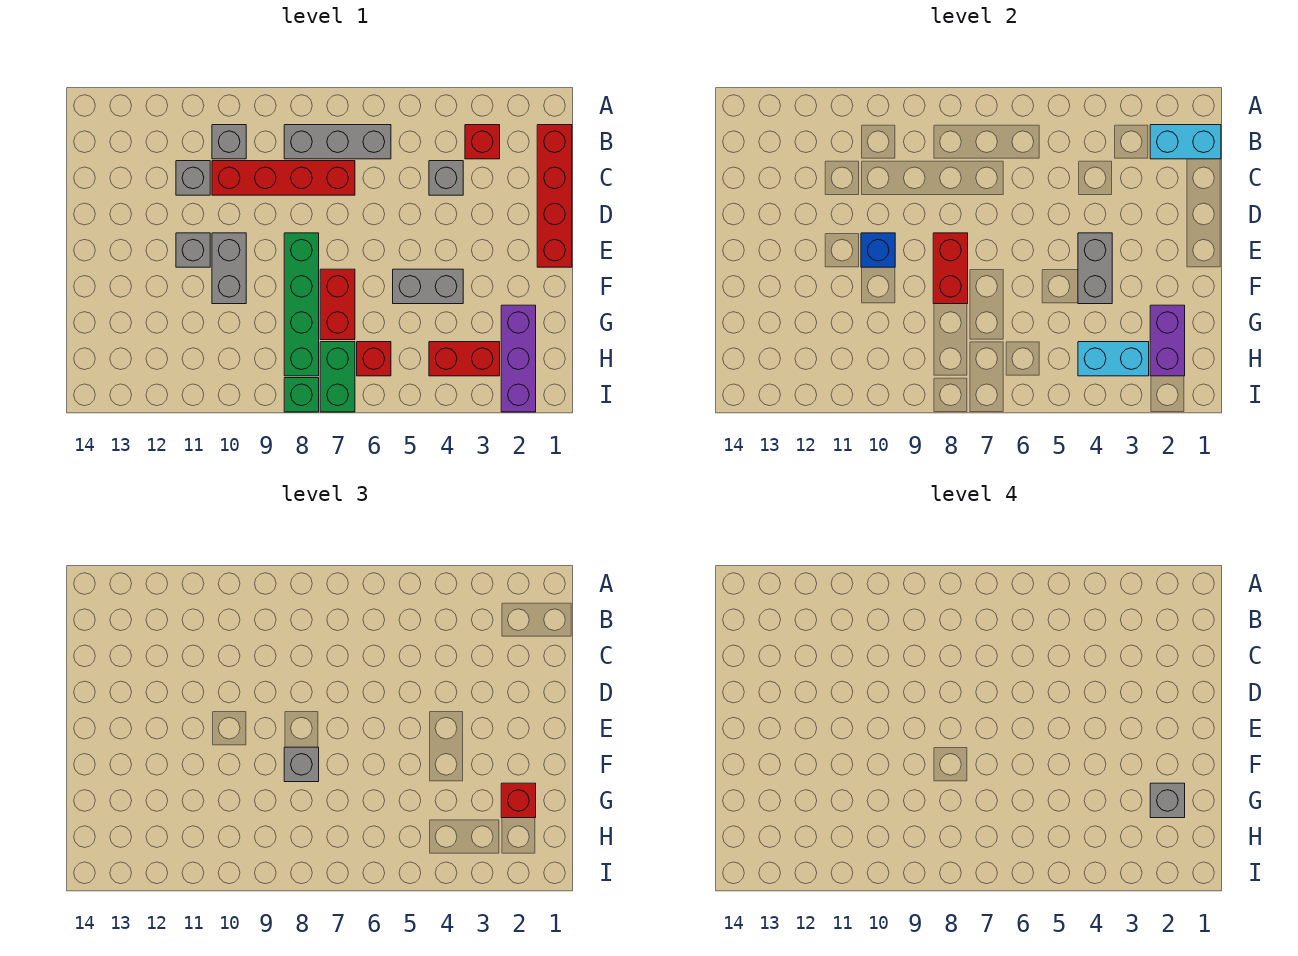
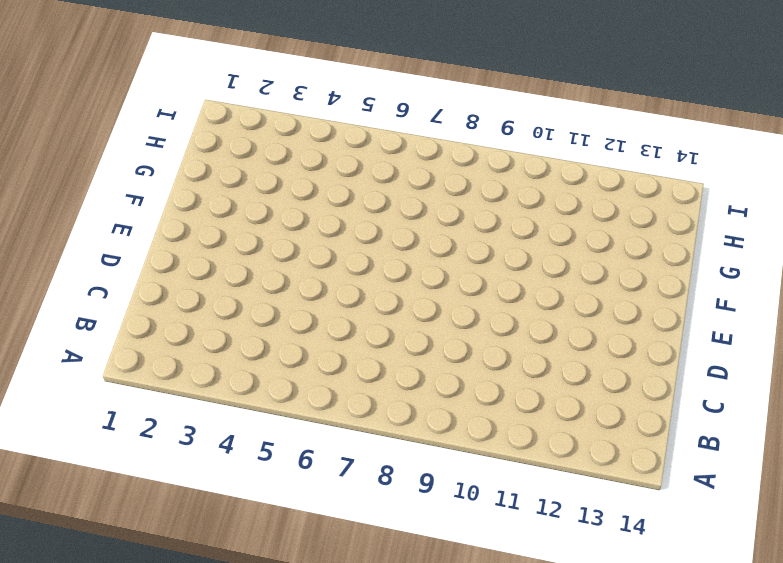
none -> red 1x4 brick [537,125,572,267]
none -> red 1x1 brick [465,125,500,159]
none -> grey 1x3 brick [284,125,391,159]

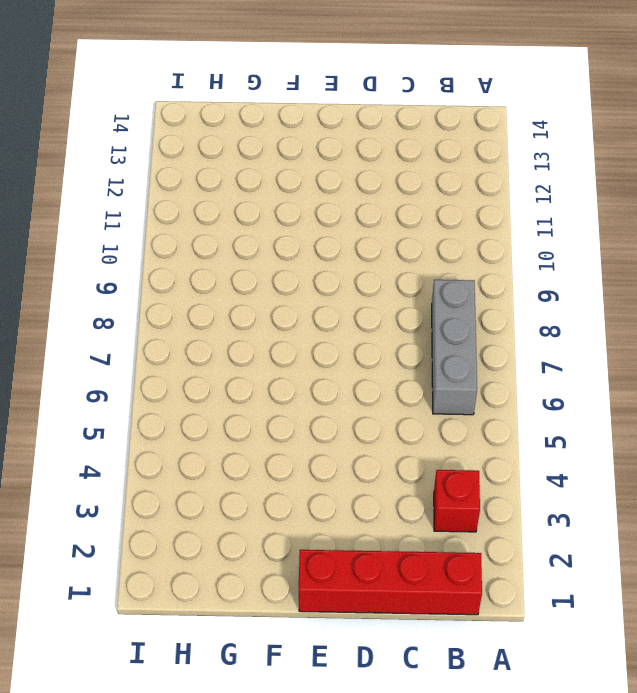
none -> grey 1x1 brick [212,125,246,159]
none -> grey 1x1 brick [429,161,463,195]
none -> red 1x4 brick [212,161,355,195]

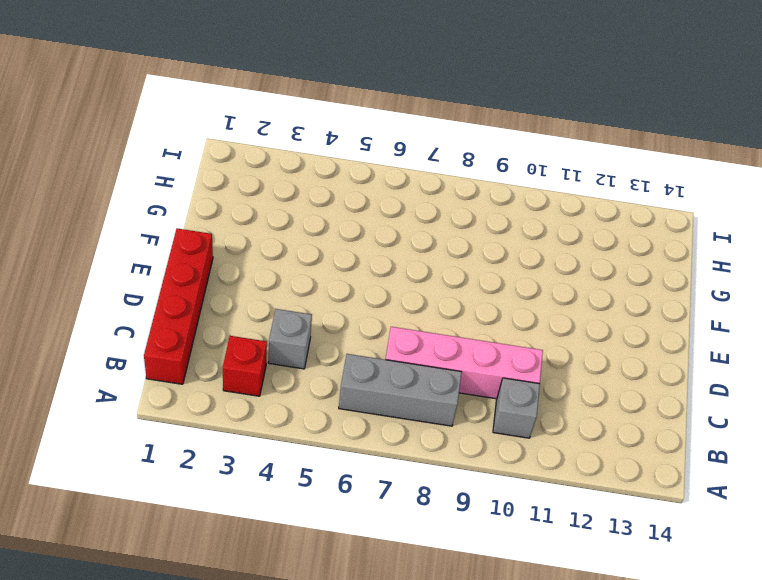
pink 1x4 brick [386,327,543,399] -> red 1x4 brick [212,161,355,195]
none -> grey 1x1 brick [176,161,210,195]
none -> green 1x4 brick [284,233,319,376]
none -> grey 1x2 brick [212,233,246,304]

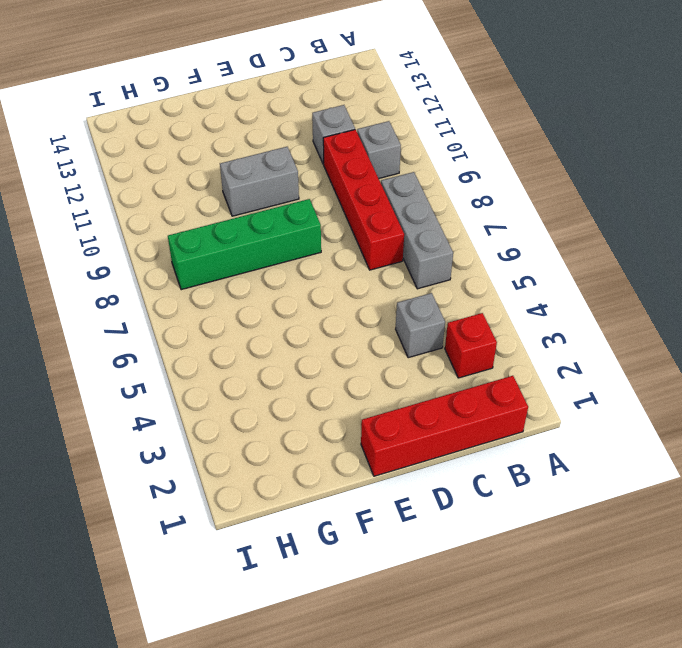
none -> grey 1x1 brick [176,233,210,267]
none -> grey 1x2 brick [393,269,463,304]
none -> red 1x2 brick [320,269,355,340]

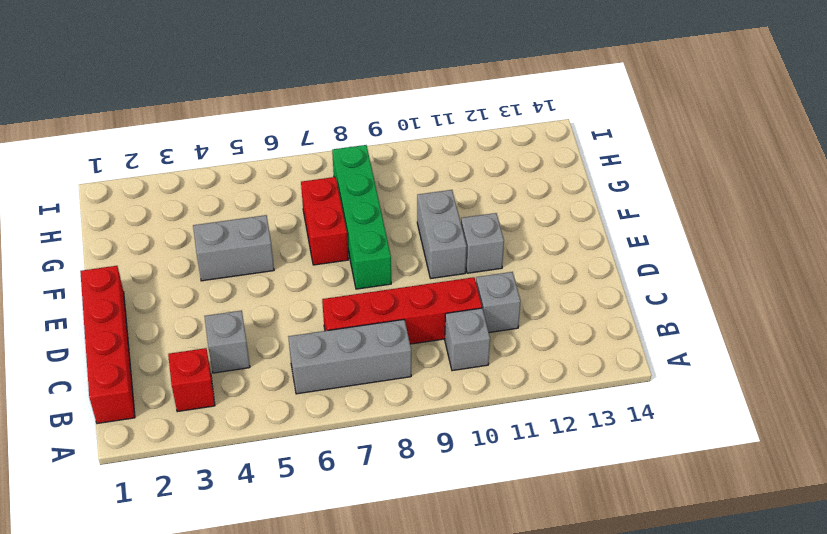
none -> purple 1x3 brick [501,305,536,412]
none -> red 1x2 brick [429,342,500,376]
none -> red 1x1 brick [357,342,391,376]

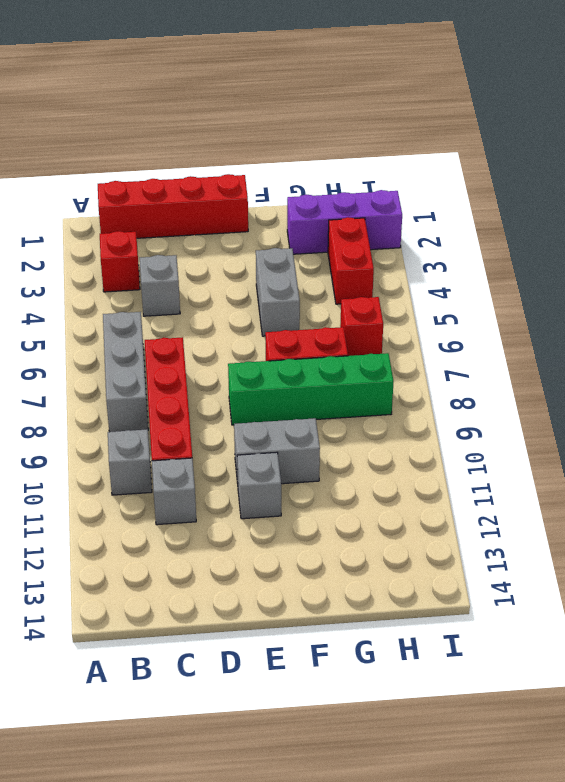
none -> green 1x2 brick [320,342,355,412]
none -> green 1x1 brick [284,378,319,412]
none -> cyan 1x2 brick [1150,125,1221,159]

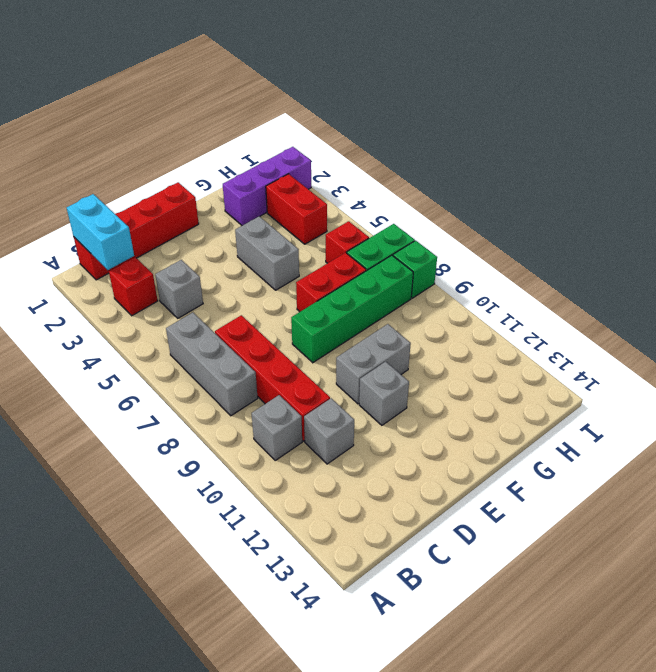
none -> grey 1x2 brick [1078,233,1112,304]
none -> red 1x2 brick [933,233,968,304]
none -> blue 1x1 brick [861,233,895,267]

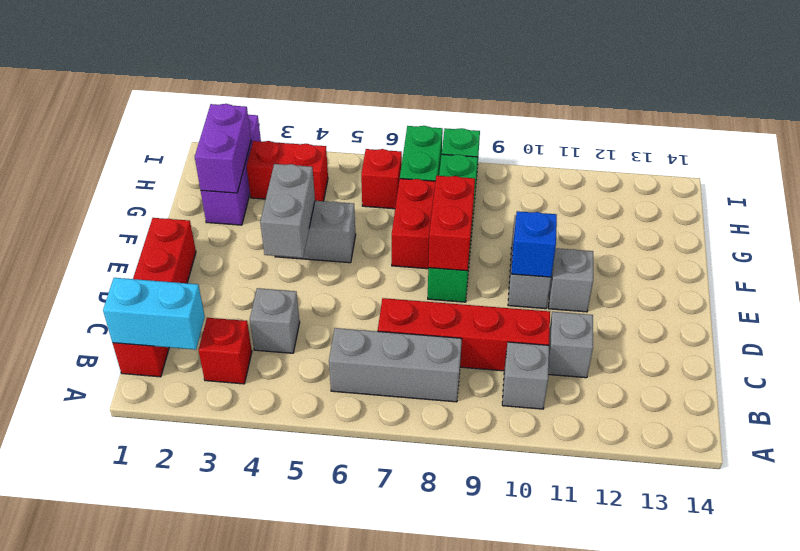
none -> cyan 1x2 brick [1078,342,1149,376]
none -> grey 1x1 brick [284,747,319,782]
none -> red 1x1 brick [501,783,536,818]

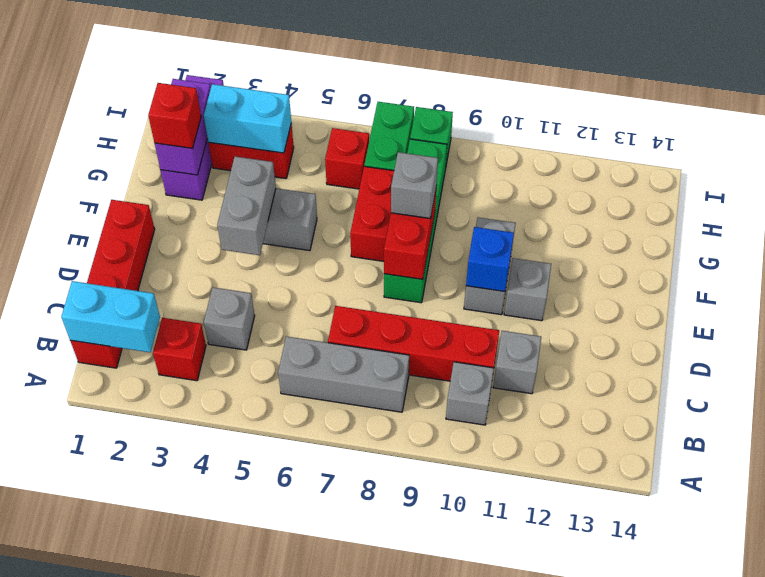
none -> grey 1x1 brick [1150,783,1185,818]

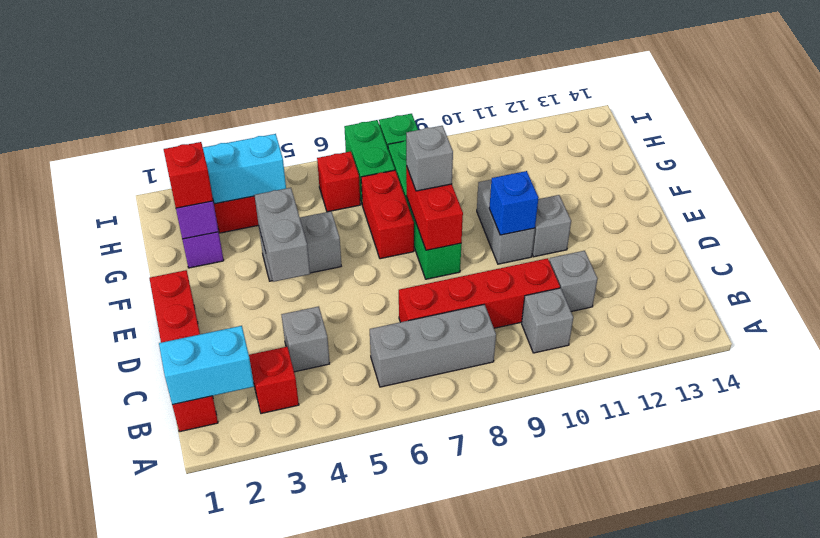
none -> grey 1x1 brick [1150,783,1185,818]

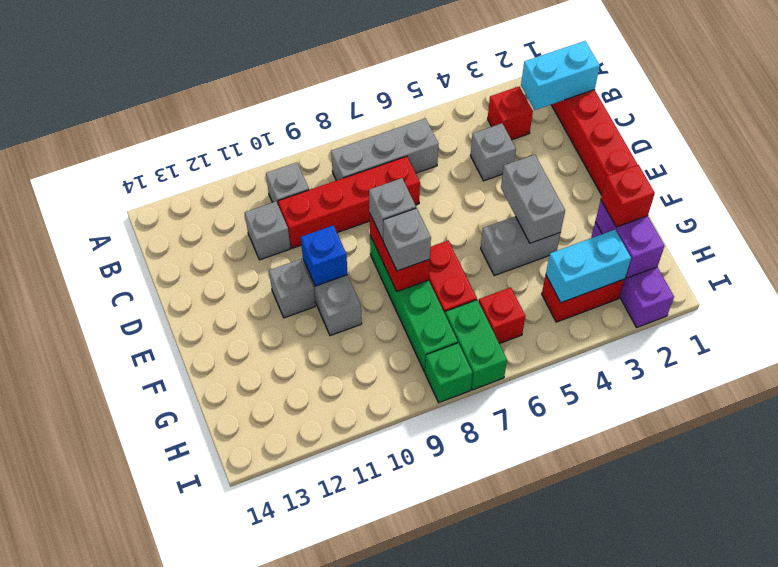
grey 1x1 brick [369,178,416,240] -> grey 1x1 brick moved to [1150,783,1185,818]

